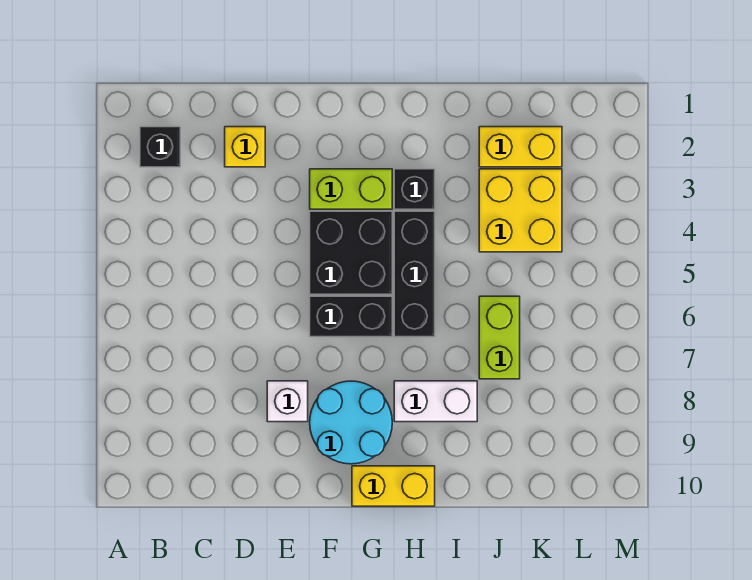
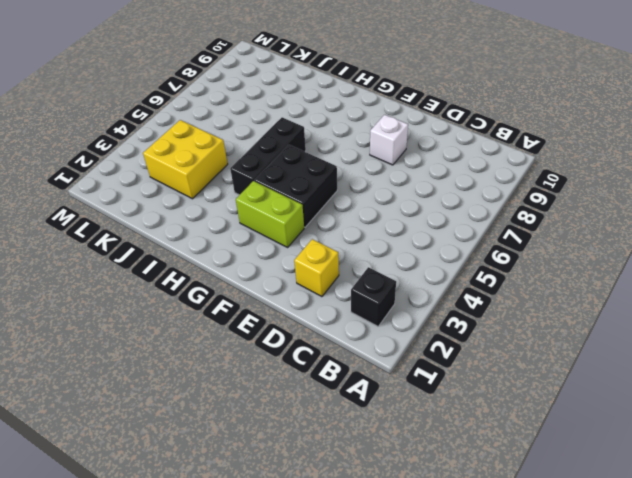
none -> black 1x2 brick [310,296,392,337]
none -> cyan 2x2 round brick [310,381,392,464]
none -> yellow 1x2 brick [352,466,435,506]

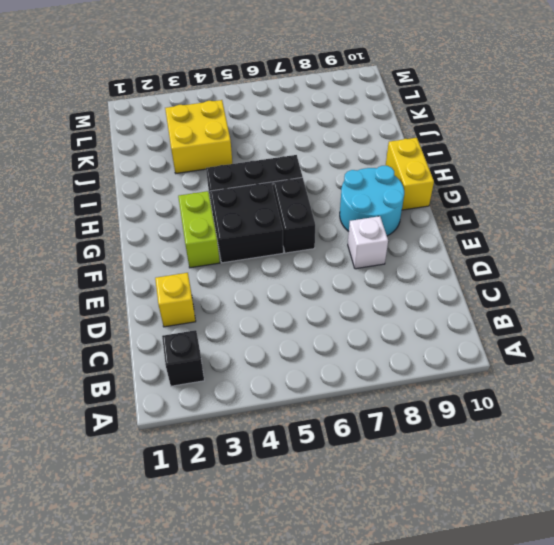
none -> black 1x1 brick [394,169,435,209]
none -> white 1x2 brick [394,381,477,422]
none -> yellow 1x2 brick [479,127,562,167]

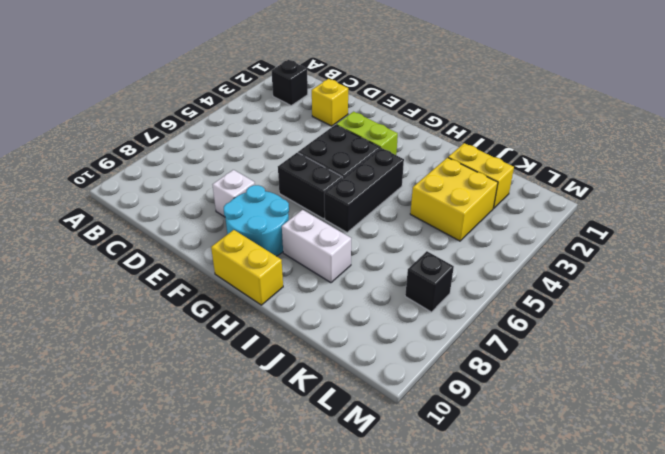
black 1x1 brick [405,251,454,312] -> black 1x1 brick moved to [394,169,435,209]
none -> lime 1x2 brick [479,296,520,379]

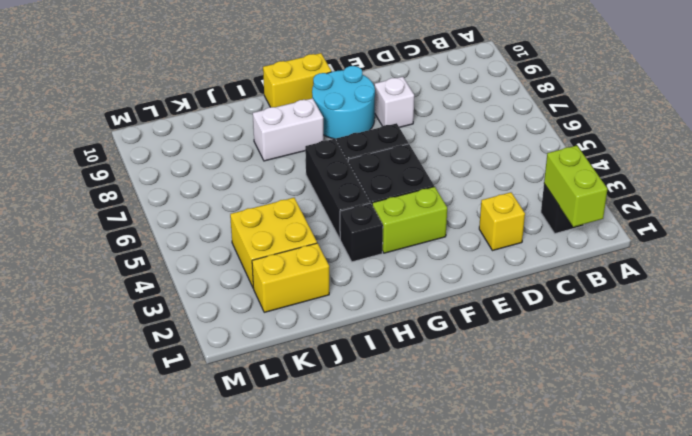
lime 1x2 brick [544,146,607,227] -> lime 1x2 brick moved to [479,296,520,379]

